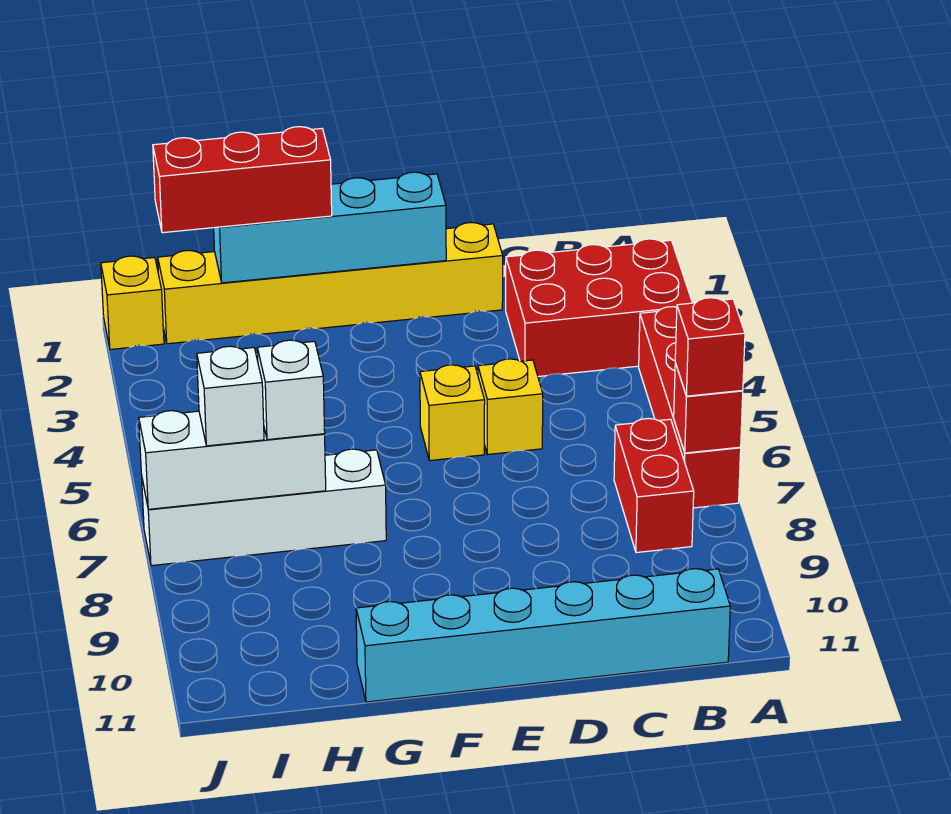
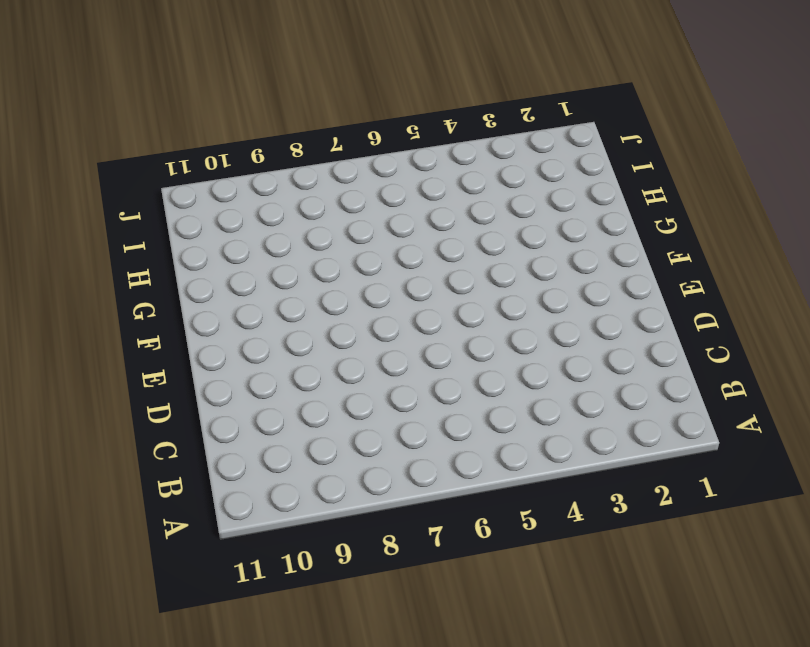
none -> red 2x3 brick [506,239,692,377]
none -> red 1x4 brick [639,307,741,508]
none -> red 1x2 brick [614,418,694,553]

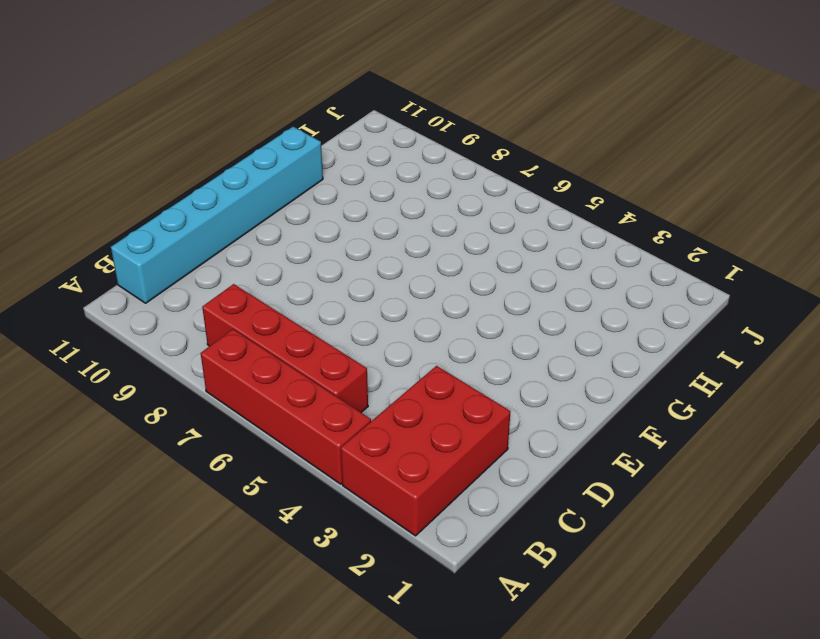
red 1x4 brick [202,284,368,412] -> red 1x2 brick [614,418,694,553]
none -> yellow 1x6 brick [158,223,503,344]
none -> yellow 1x1 brick [478,359,543,455]
none -> yellow 1x1 brick [420,365,485,461]

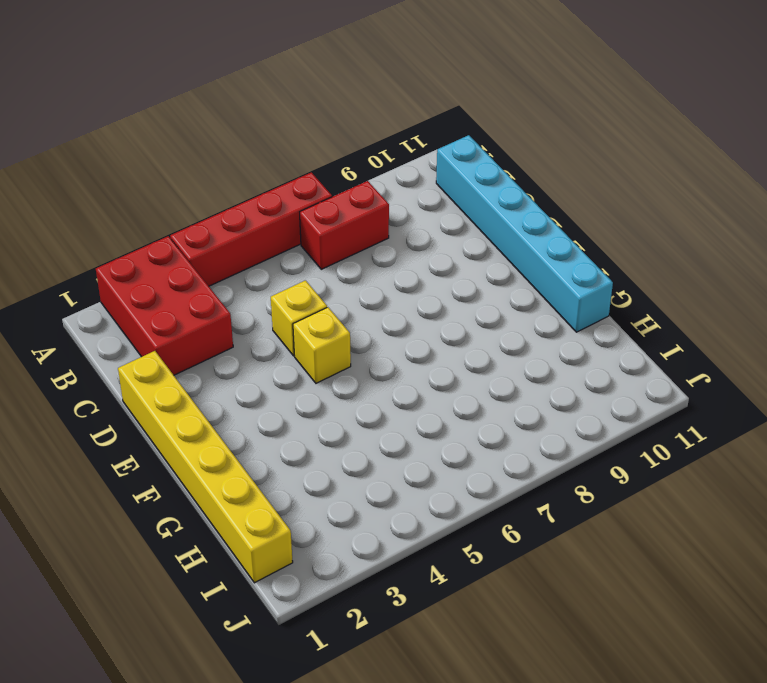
none -> white 1x4 brick [142,449,386,566]
none -> yellow 1x1 brick [101,256,164,349]
none -> red 1x1 brick [674,363,743,453]

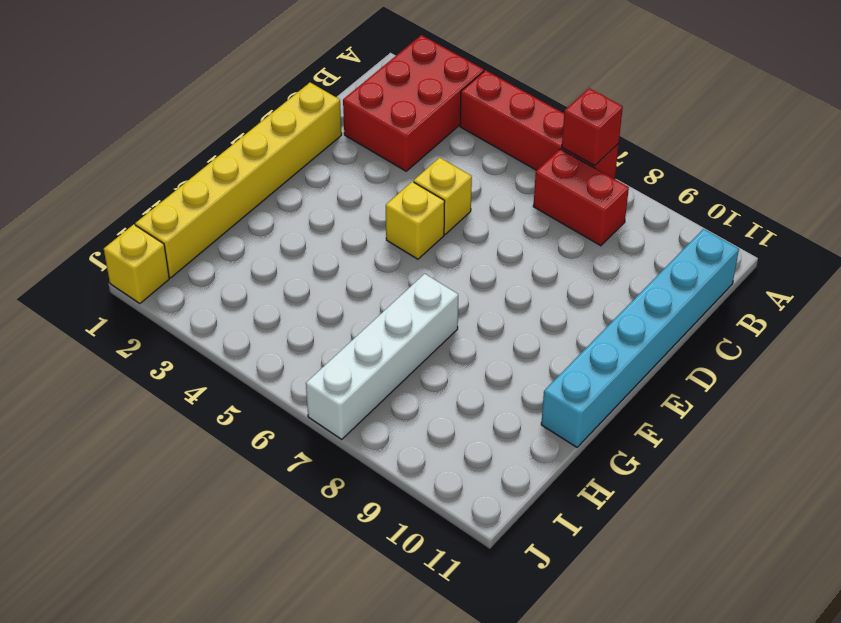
none -> cyan 1x4 brick [214,172,446,283]
none -> white 1x3 brick [139,411,326,509]
none -> red 1x1 brick [675,298,745,396]

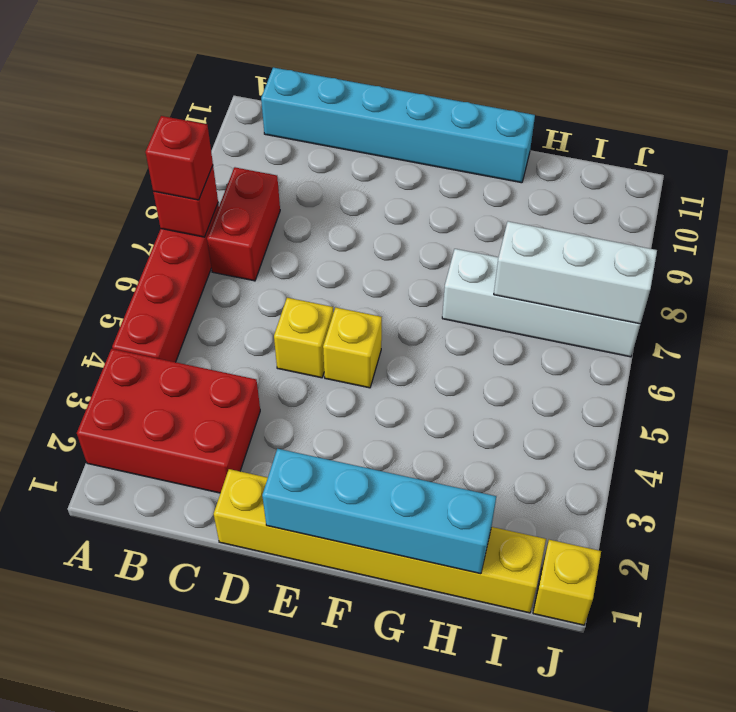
none -> red 1x3 brick [153,127,332,233]
none -> white 1x1 brick [257,340,325,440]
none -> white 1x1 brick [197,346,264,446]

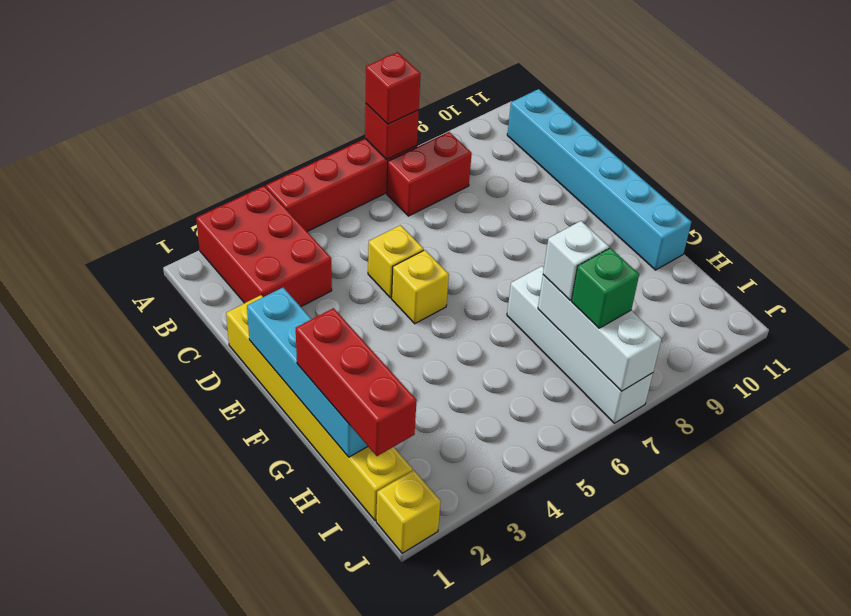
green 1x1 brick [571,248,639,328] -> white 1x1 brick [197,346,264,446]

